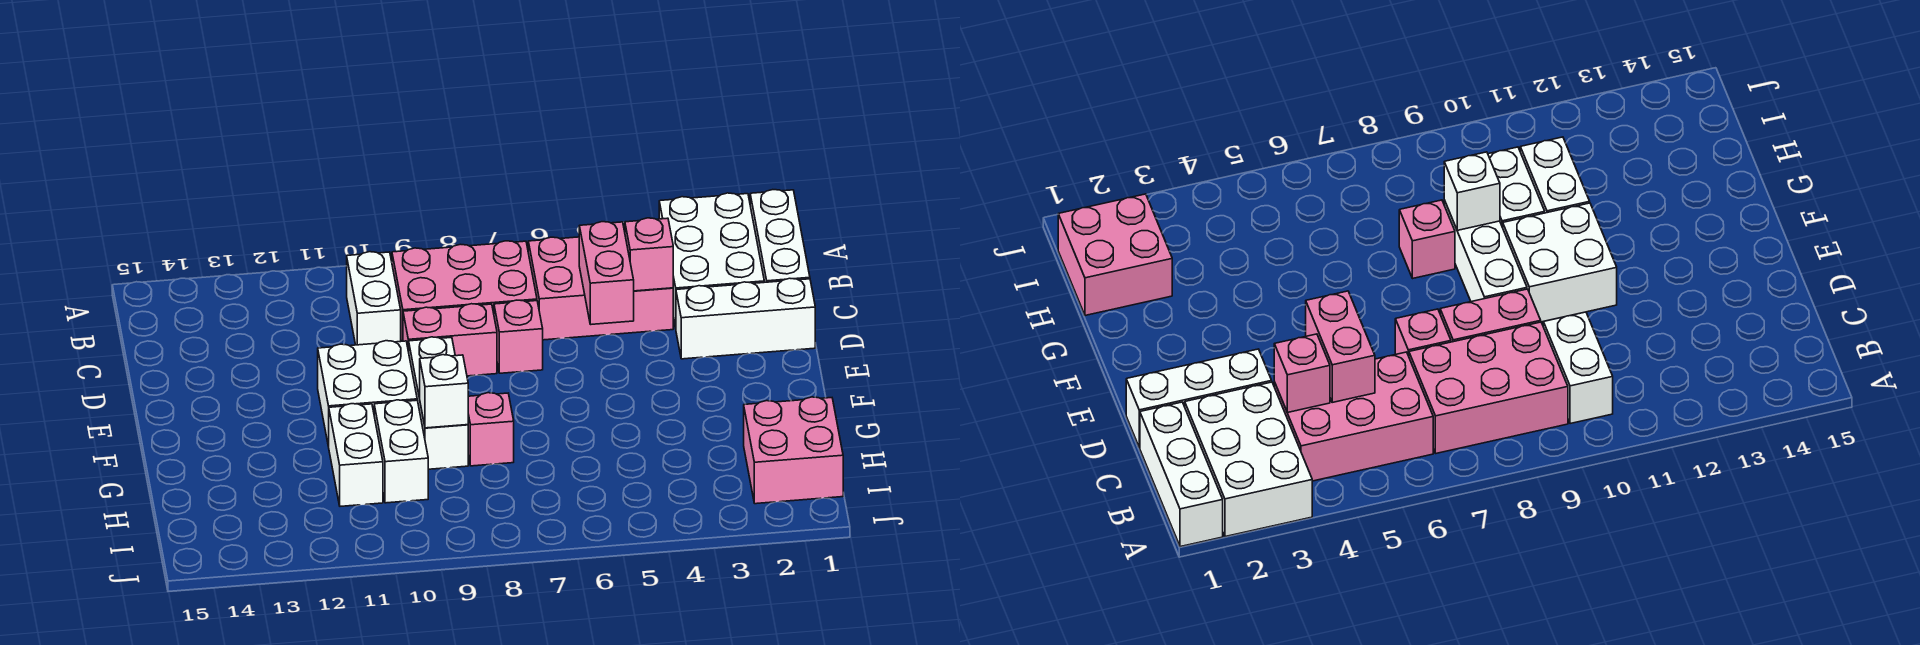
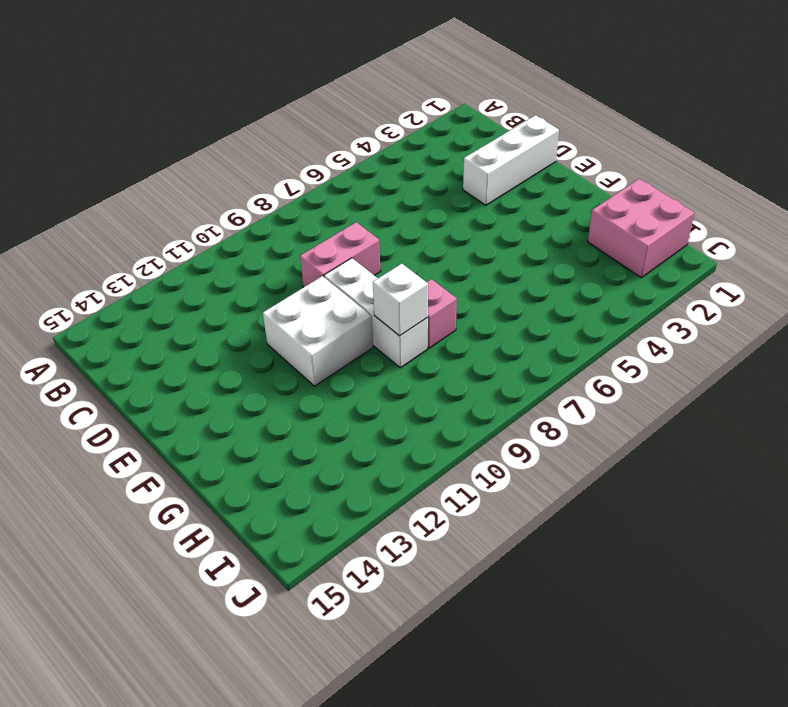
none -> white 1x3 brick [750,190,810,282]
none -> white 2x3 brick [659,193,764,328]
none -> pink 2x3 brick [528,237,673,340]

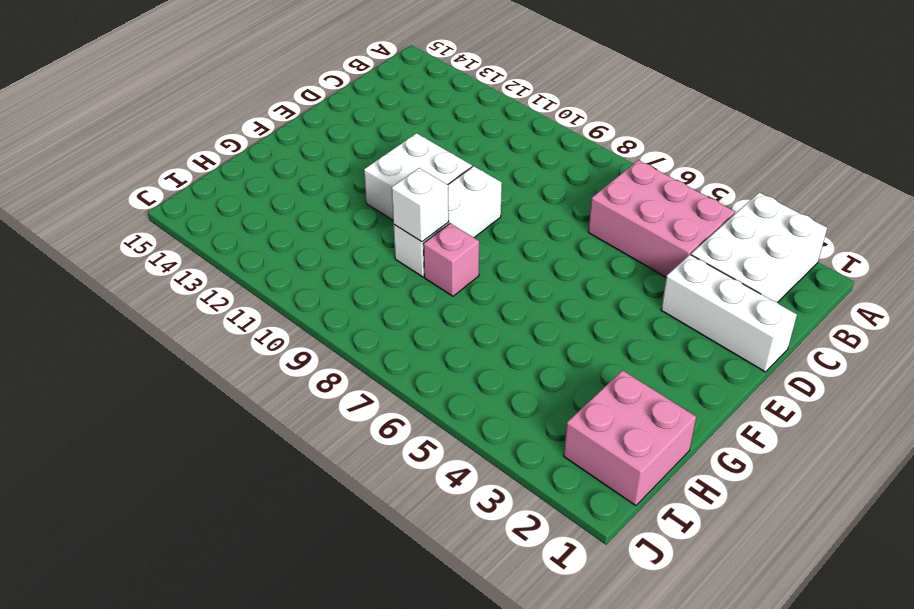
none -> white 1x3 brick [750,190,810,282]
none -> pink 2x3 brick [392,241,537,341]
none -> white 1x2 brick [347,252,401,345]

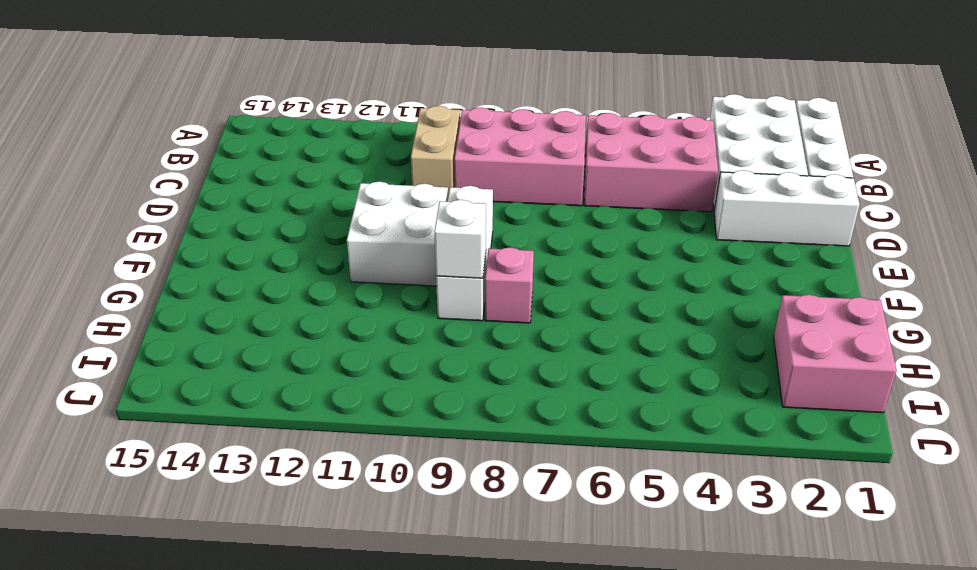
tan 1x2 brick [411,106,460,197] -> white 1x2 brick [347,252,401,345]
none -> pink 1x1 brick [494,300,543,373]
none -> pink 1x2 brick [403,304,497,376]
none -> white 1x2 brick [374,400,428,503]

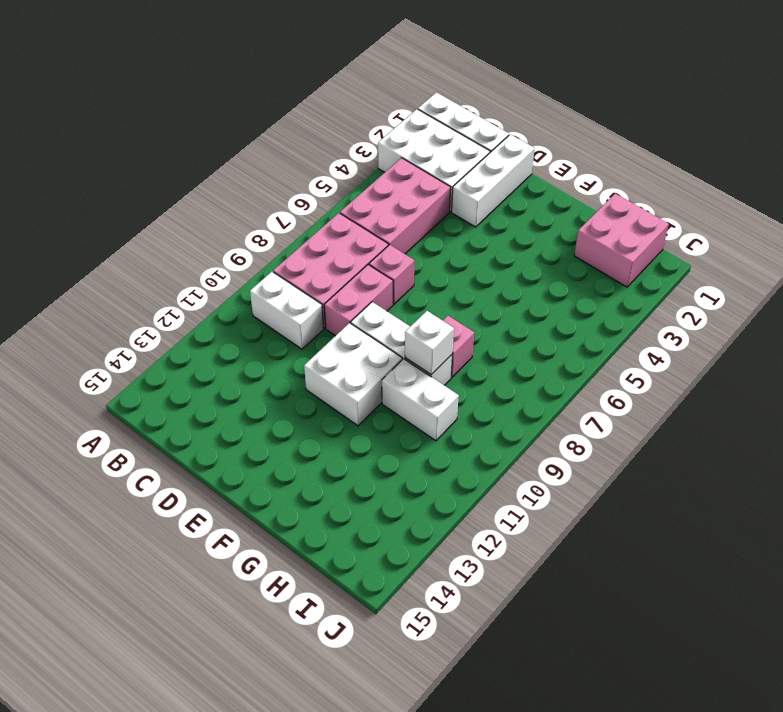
none -> white 1x2 brick [329,404,383,506]
none -> pink 1x1 brick [625,218,673,291]
none -> pink 1x2 brick [579,222,634,324]

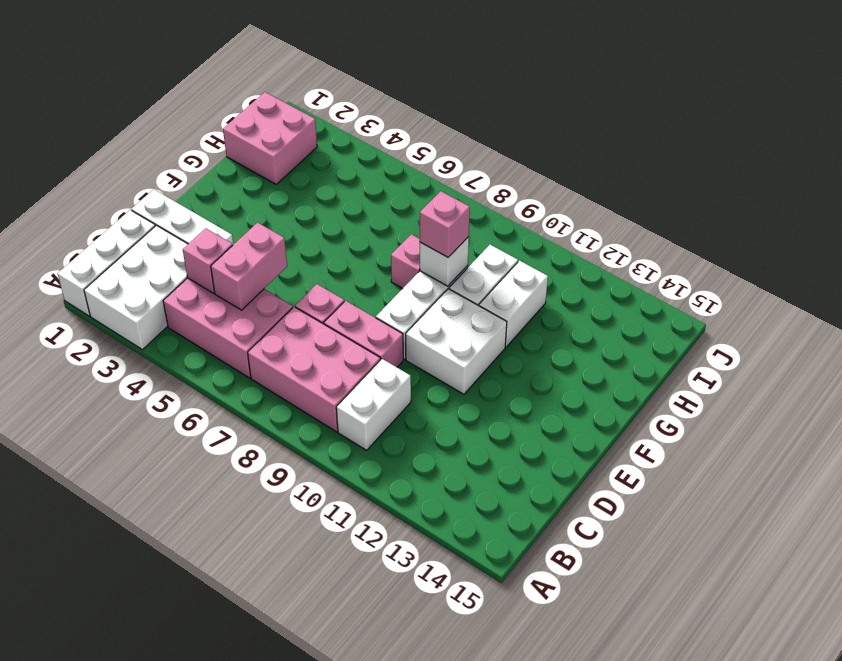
pink 1x1 brick [420,191,470,257] -> none

